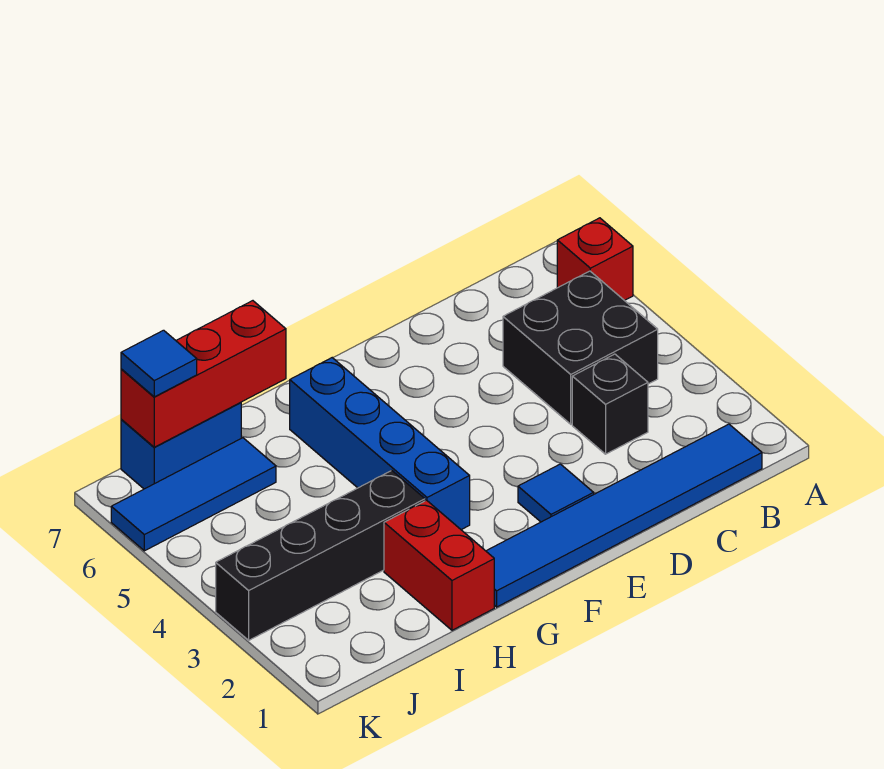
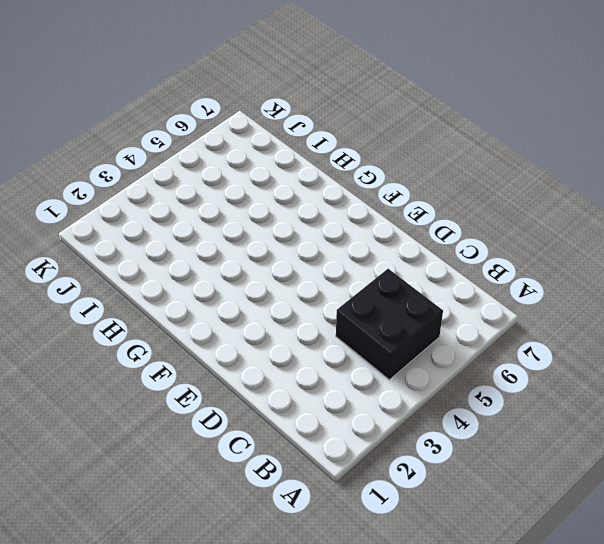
none -> red 1x1 brick [557,218,633,301]
none -> blue 1x6 tile [486,424,762,607]
none -> black 1x1 brick [572,354,648,454]

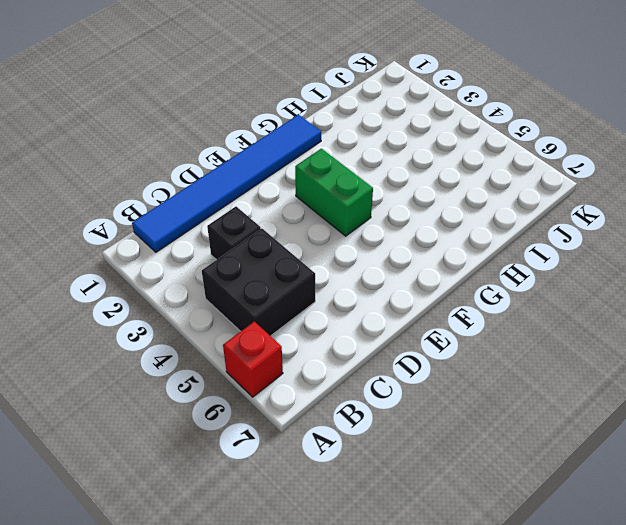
green 1x2 brick [295,149,373,236] -> none
none -> blue 1x1 tile [518,464,594,522]
none -> blue 1x4 brick [290,358,470,530]
none -> red 1x2 brick [384,500,494,630]

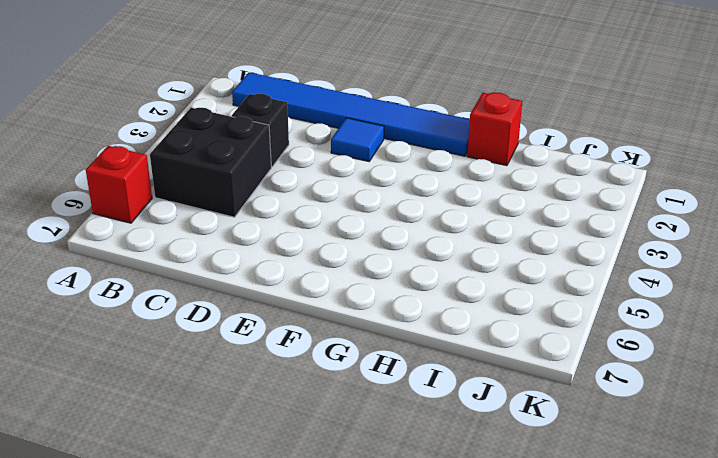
red 1x1 brick [467,92,522,166] -> red 1x2 brick [384,500,494,630]
none -> blue 1x4 brick [290,358,470,530]
none -> black 1x4 brick [216,471,425,640]
none -> blue 1x3 tile [111,438,276,551]

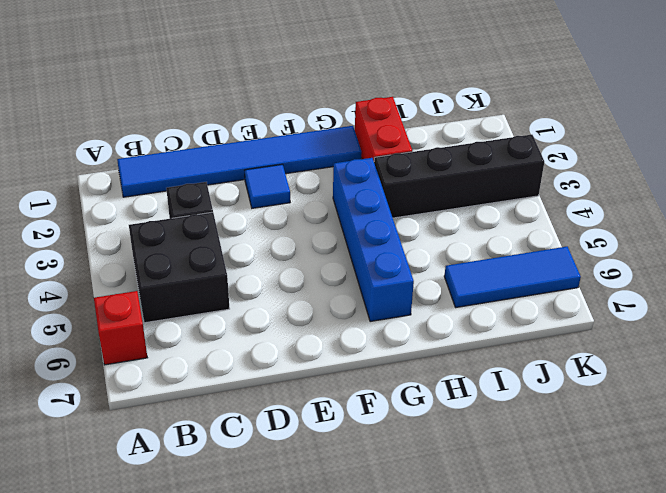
none -> blue 1x2 brick [121,402,241,489]
none -> red 1x3 brick [121,301,286,447]
none -> blue 1x1 tile [121,330,197,397]

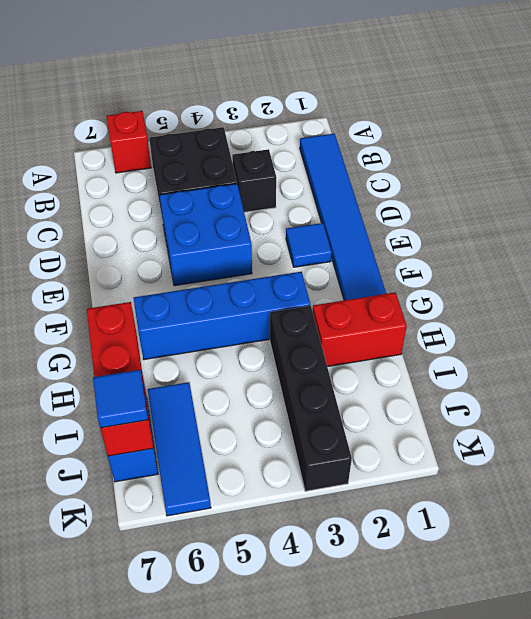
blue 2x2 brick [159,184,252,286] -> none

